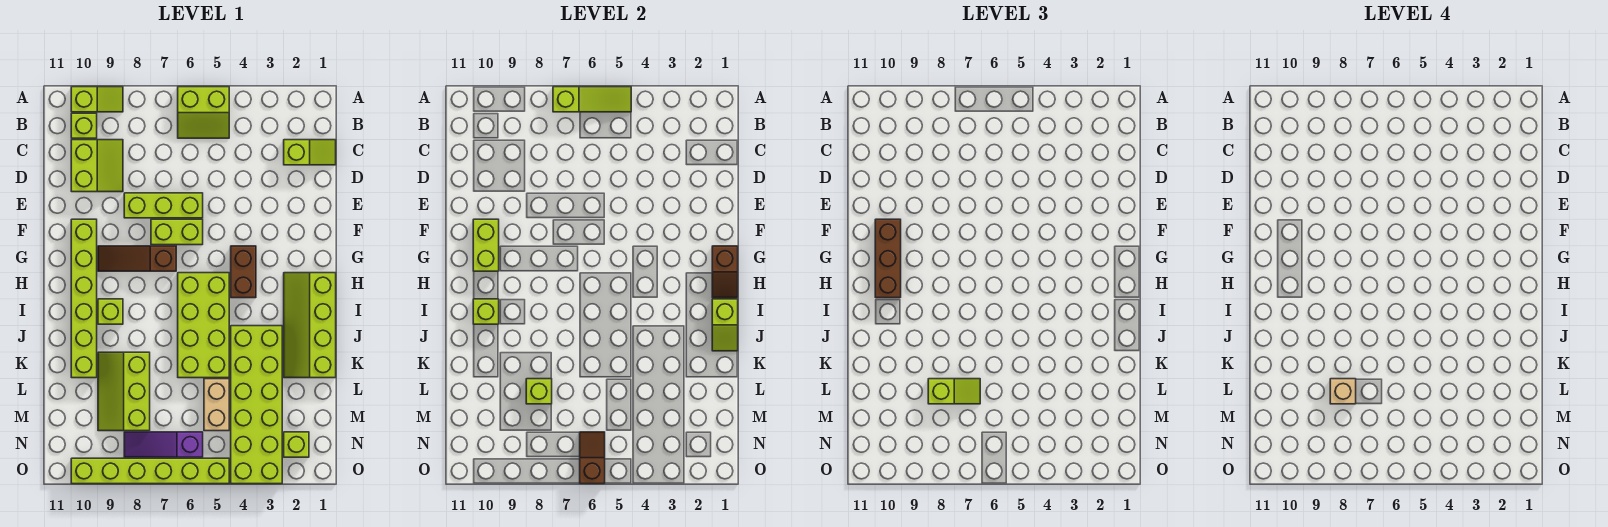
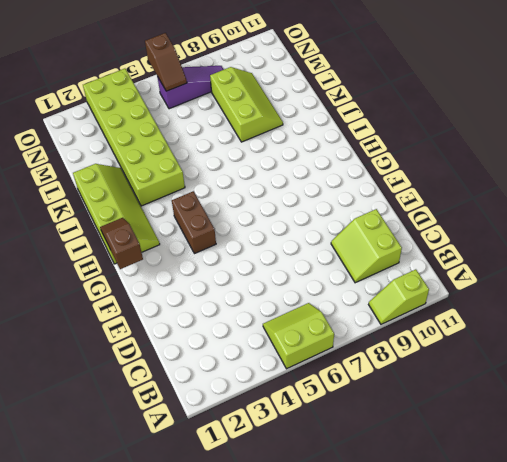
none -> lime 1x1 brick [71,113,97,138]
none -> lime 1x2 slope [284,140,336,165]
none -> lime 1x3 brick [124,193,203,218]

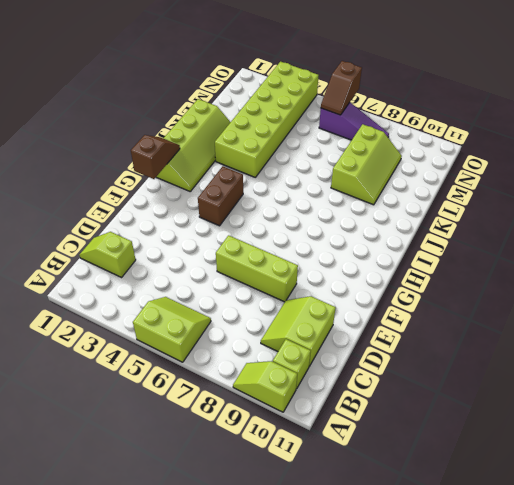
none -> lime 1x2 brick [151,219,203,245]
none -> lime 1x6 brick [71,219,97,378]
none -> brown 1x3 slope [98,246,176,271]

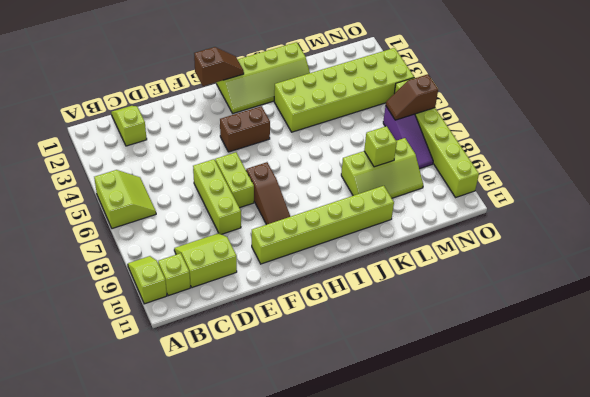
none -> lime 2x4 brick [178,273,229,378]
none -> lime 1x1 brick [98,299,123,324]
none -> tan 1x2 brick [204,379,229,431]

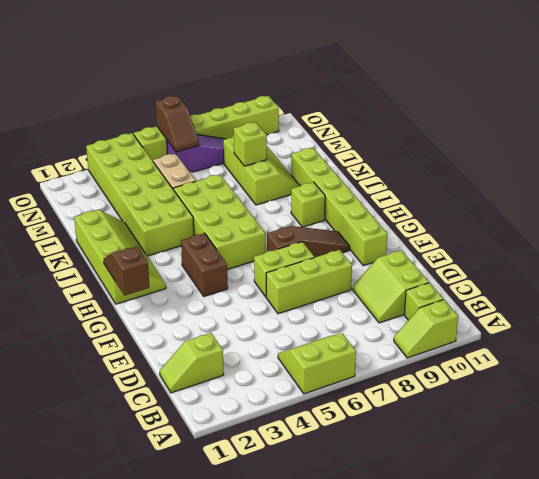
none -> lime 1x1 brick [284,432,309,457]
none -> lime 1x3 slope [553,87,631,112]
none -> lime 1x2 brick [473,219,499,271]

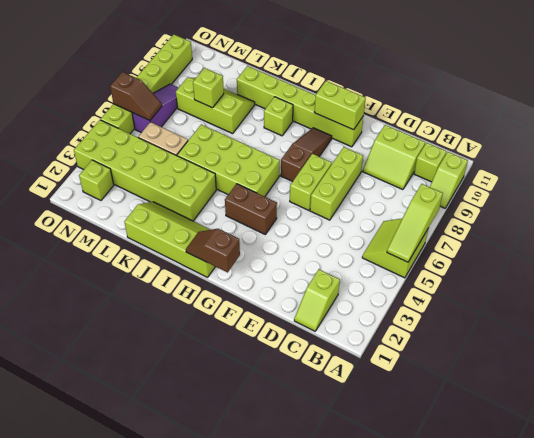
none -> lime 1x2 slope [712,299,738,351]
none -> lime 1x1 brick [473,299,499,324]
none -> brown 1x3 brick [875,219,901,298]

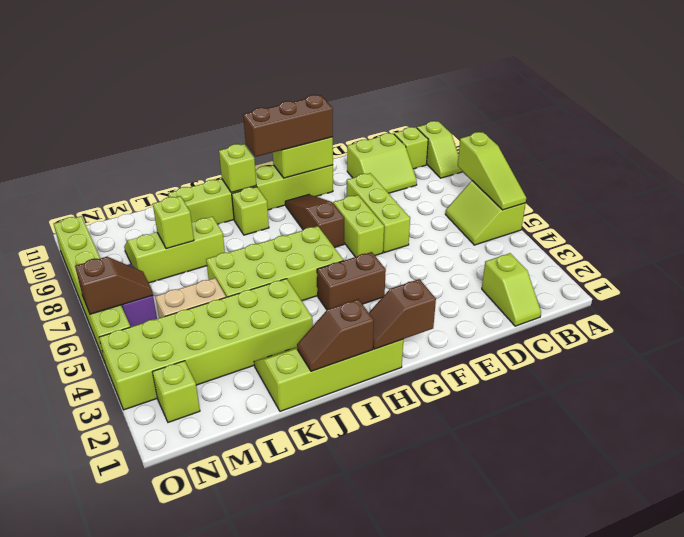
brown 1x2 slope [297,299,374,371] -> lime 1x2 slope [712,299,738,351]
none -> lime 1x2 slope [928,379,980,404]
none -> tan 1x1 brick [1330,379,1356,404]

